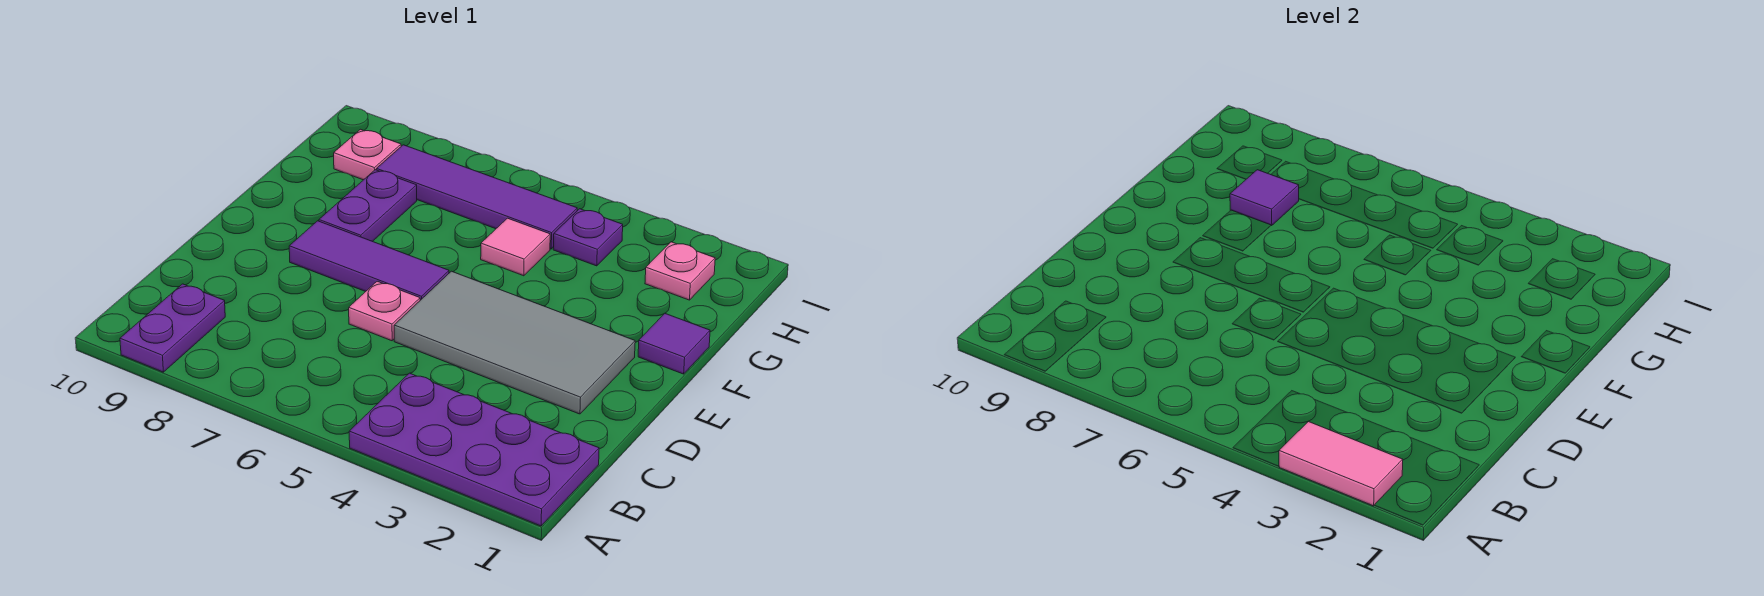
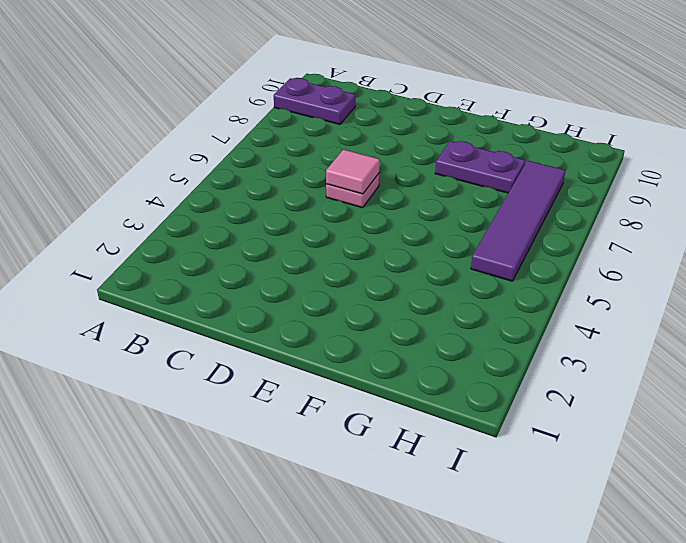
pink 1x1 tile [326,149,380,194] -> pink 1x1 tile moved to [481,218,550,276]
none -> purple 2x4 plate [349,373,599,526]
none -> grey 2x4 tile [394,271,635,414]
none -> purple 1x3 tile [289,221,449,300]

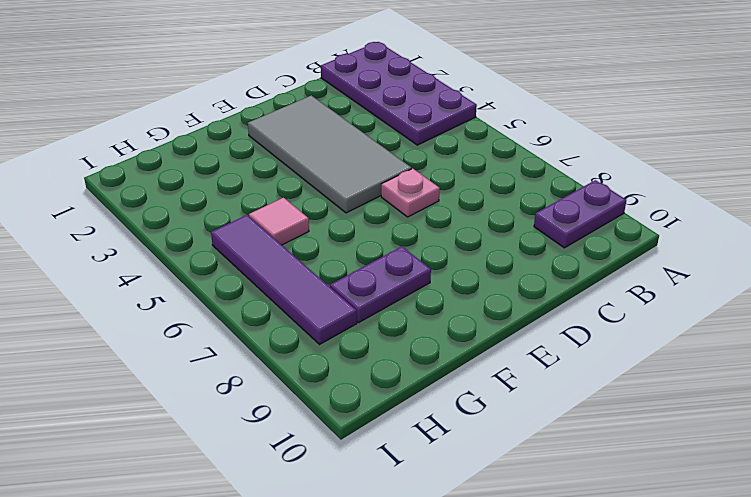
none -> purple 1x3 tile [289,221,449,300]
none -> purple 1x1 tile [638,314,710,374]
none -> pink 1x1 plate [645,242,715,300]

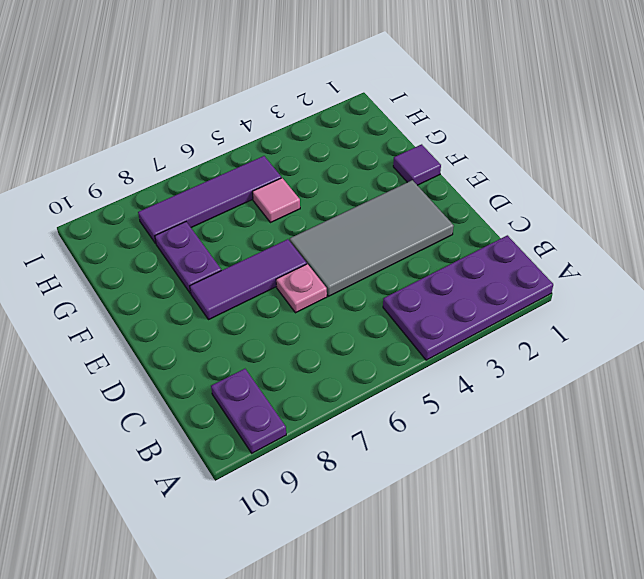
none -> pink 1x1 plate [645,242,715,300]
none -> purple 1x1 plate [553,209,623,266]
none -> pink 1x1 plate [334,129,401,180]

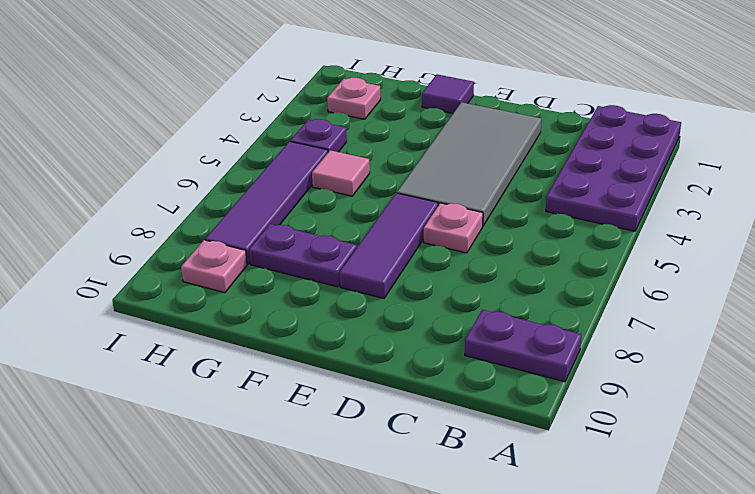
none -> pink 1x2 tile [1279,422,1403,506]
none -> purple 1x1 tile [1230,170,1299,226]

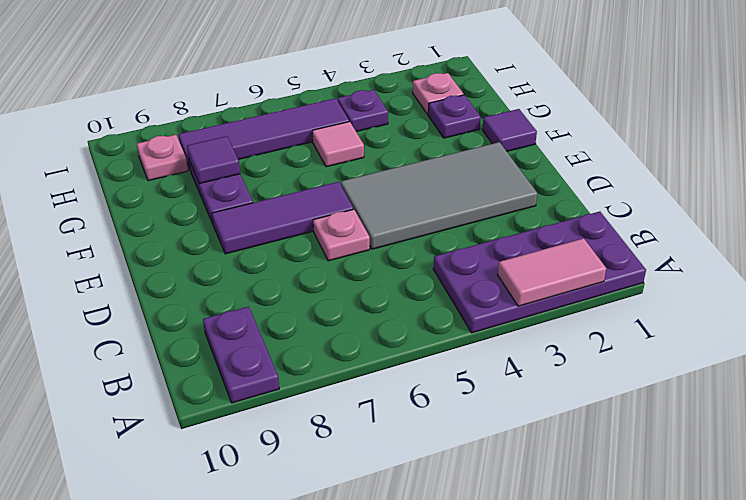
purple 1x1 plate [428,95,481,138] -> none

